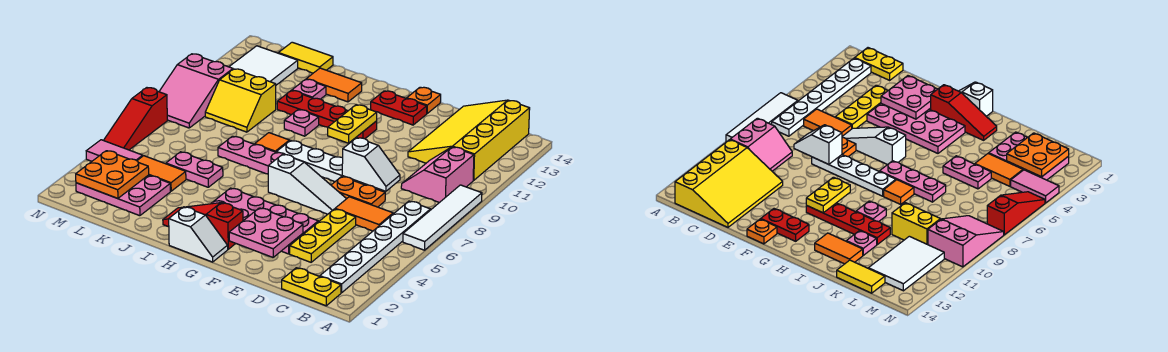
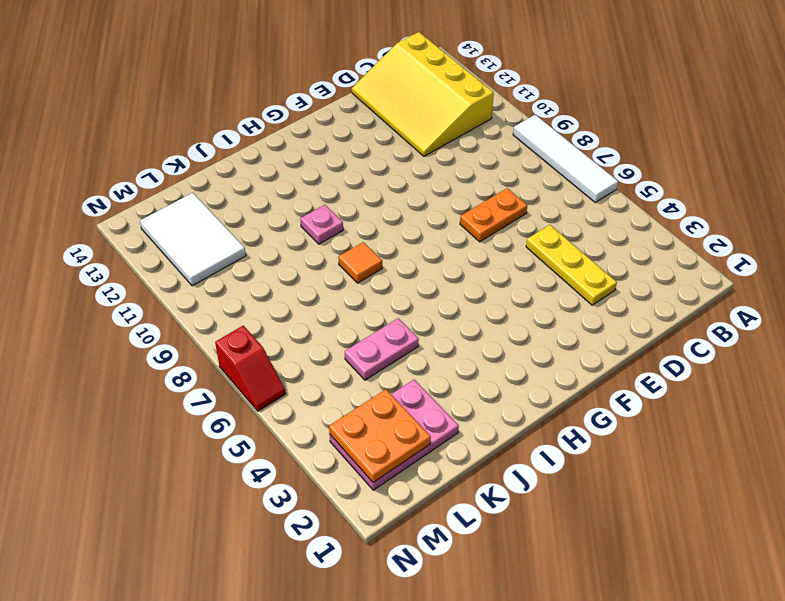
red 1x2 slope [215,325,286,411] -> red 1x3 slope [104,88,167,150]
none -> yellow 1x2 plate [282,268,341,306]
none -> white 1x6 plate [320,201,430,293]
none -> pink 2x2 slope [401,147,474,203]
none -> orange 1x2 tile [335,197,393,231]

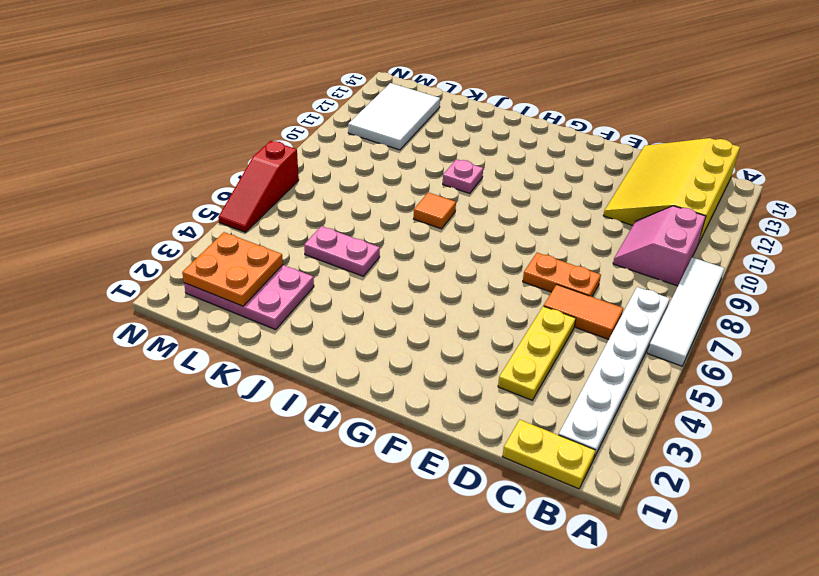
none -> pink 2x4 plate [211,188,318,254]
none -> white 1x3 slope [268,154,346,214]
none -> white 1x4 plate [277,141,367,185]
none -> red 1x2 plate [371,91,427,125]

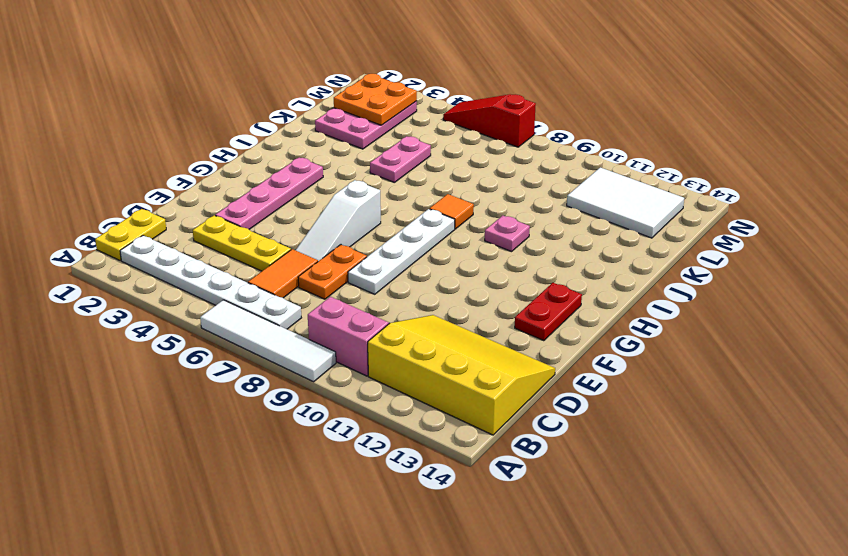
pink 1x4 plate [215,157,323,229] -> pink 2x4 plate [211,188,318,254]
none -> orange 1x1 plate [407,87,441,113]
none -> white 1x2 slope [169,207,228,262]
none -> red 1x3 slope [163,203,243,249]
none -> red 1x4 plate [277,90,377,139]

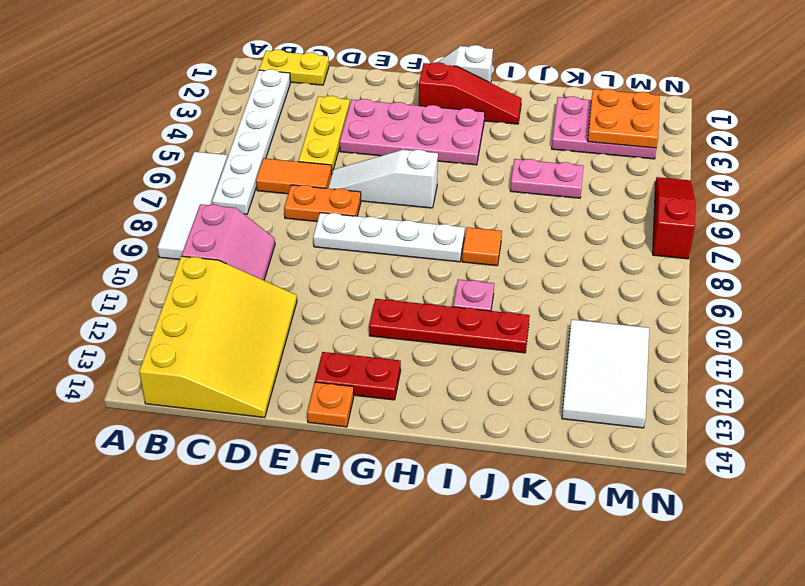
none -> pink 1x3 plate [218,136,285,174]
none -> orange 1x2 tile [306,68,362,102]
none -> pink 1x1 plate [292,79,326,99]
none -> orange 1x2 tile [137,156,186,191]

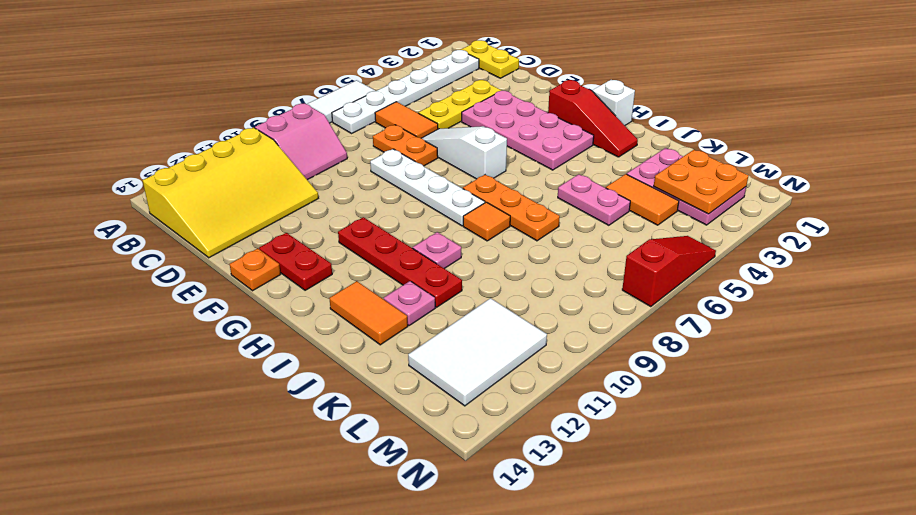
orange 1x3 plate [463,175,560,241] -> pink 1x3 plate [218,136,285,174]
none -> yellow 2x2 slope [205,69,276,132]
none -> yellow 1x2 tile [279,42,333,73]
none -> pink 1x2 tile [86,140,143,161]
none -> pink 2x3 slope [159,54,233,128]

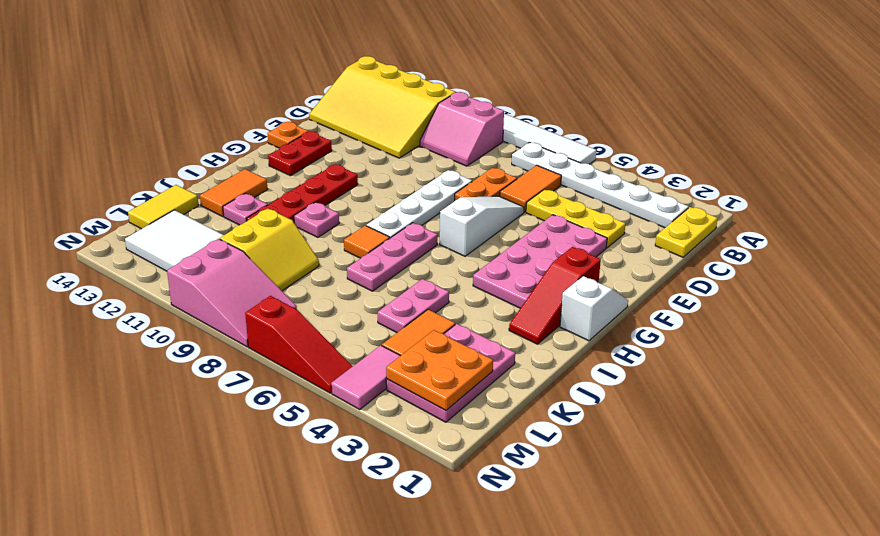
none -> white 1x2 slope [342,138,400,191]
none -> pink 2x2 plate [229,208,303,257]
none -> yellow 1x2 plate [328,105,377,143]

